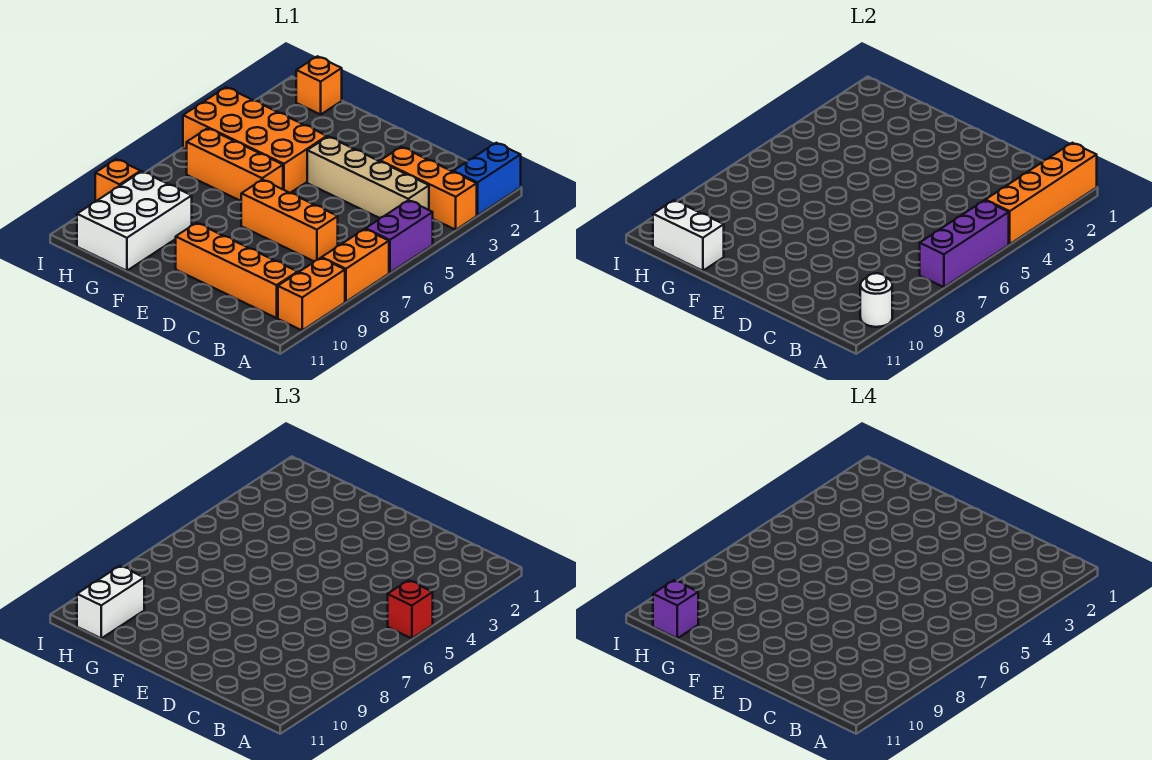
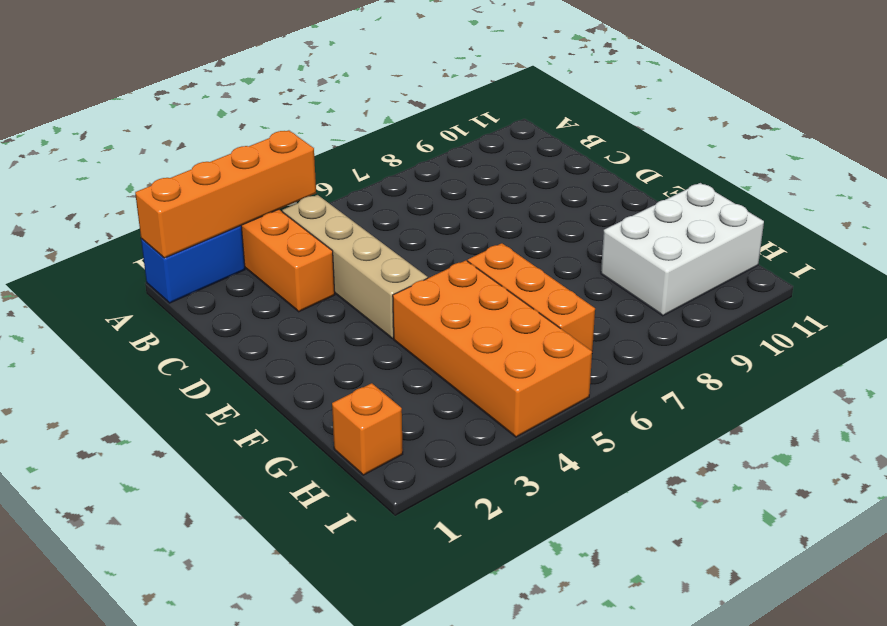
none -> purple 1x2 brick [366,200,433,273]
none -> orange 1x2 brick [322,229,389,302]
none -> orange 1x2 brick [278,258,345,330]

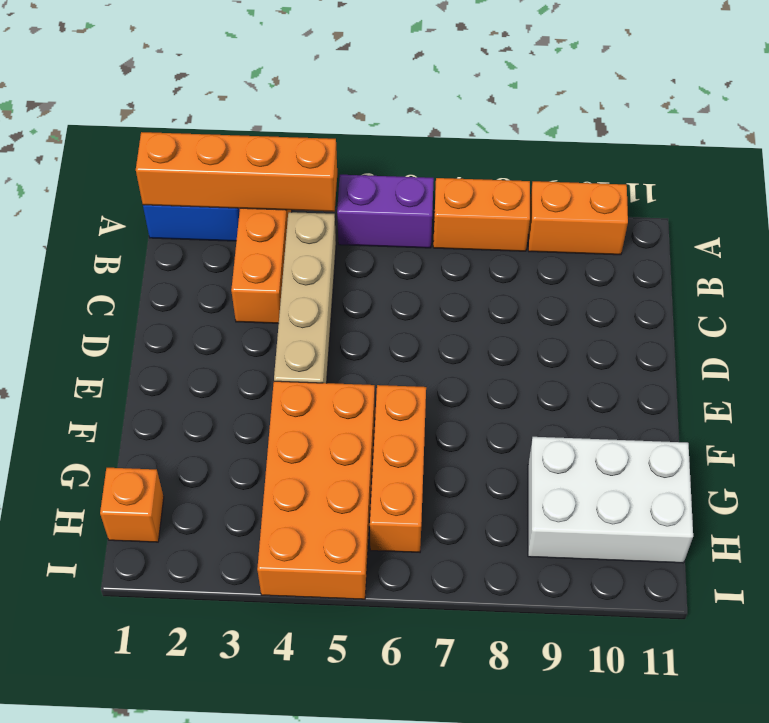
none -> orange 1x4 brick [176,223,298,318]
none -> orange 1x3 brick [241,180,338,261]
none -> orange 1x1 brick [95,159,141,202]

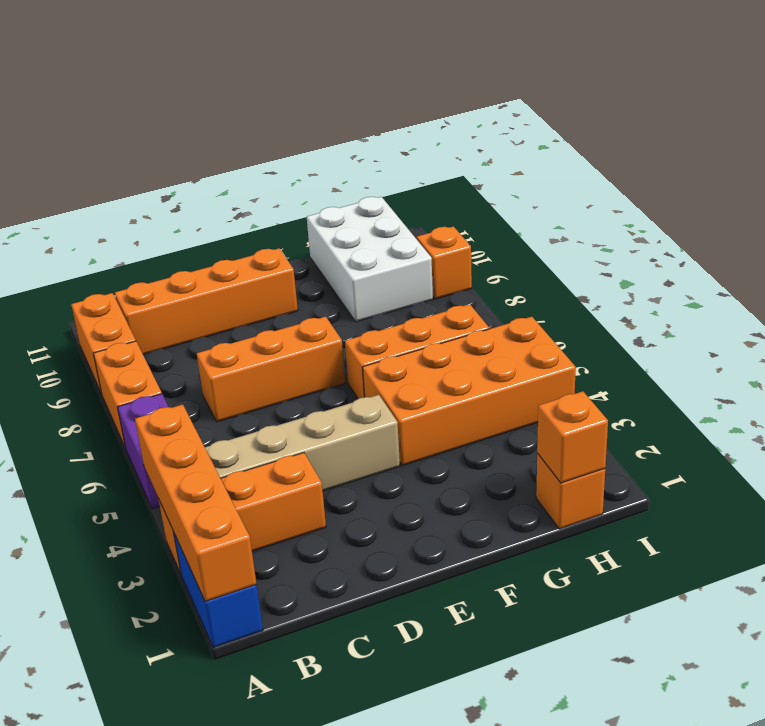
orange 1x1 brick [537,391,608,483] -> none
none -> purple 1x3 brick [920,200,1009,287]
none -> white 1x1 round brick [860,273,892,327]
none -> white 1x2 brick [653,200,724,271]

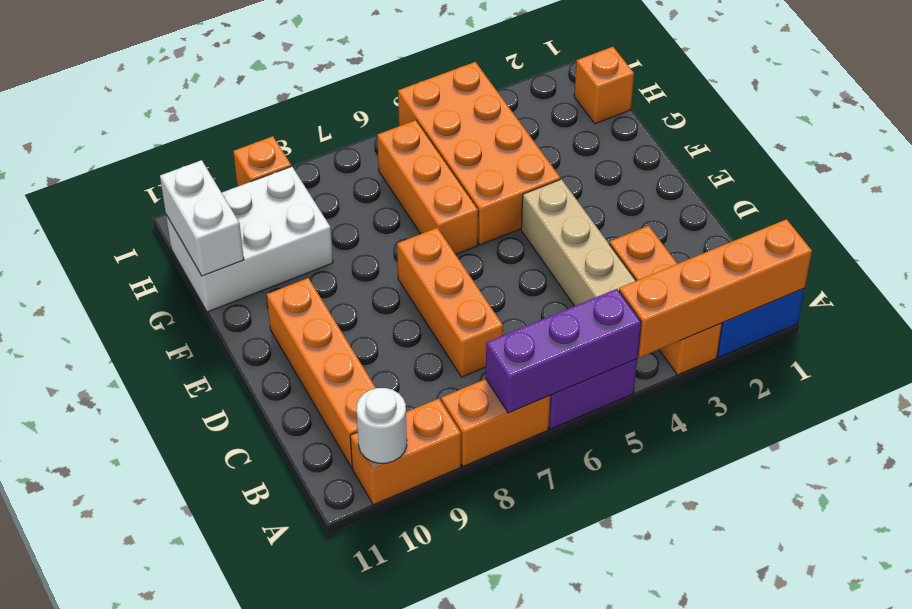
none -> red 1x1 brick [388,580,433,639]
none -> white 1x2 brick [77,566,144,638]
none -> purple 1x1 brick [653,580,698,638]

